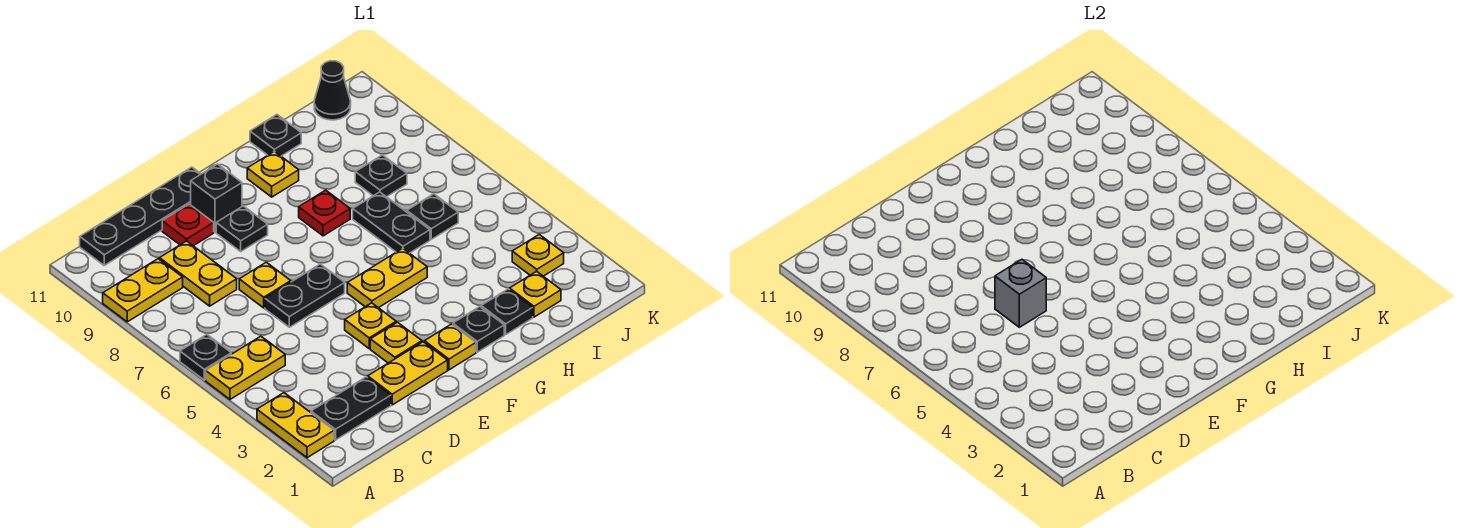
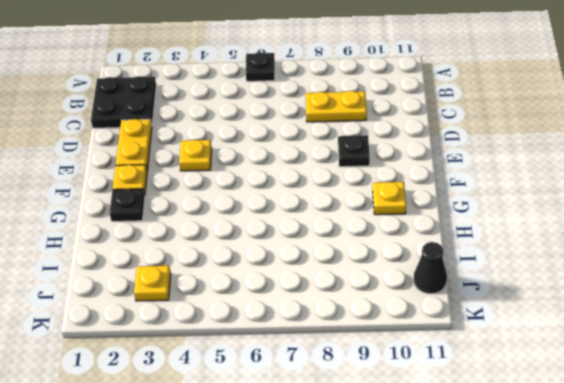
black 2x2 plate [91,76,156,128] -> black 1x2 plate [311,377,391,440]
none -> yellow 1x2 plate [257,393,334,458]
none -> yellow 1x2 plate [206,336,285,399]
none -> yellow 1x2 plate [103,259,183,322]

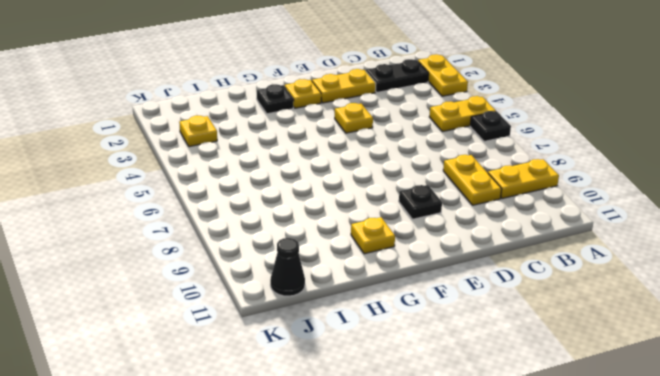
none -> black 1x4 plate [80,167,201,265]
none -> black 1x2 plate [265,264,345,327]
none -> yellow 1x1 plate [239,262,291,308]

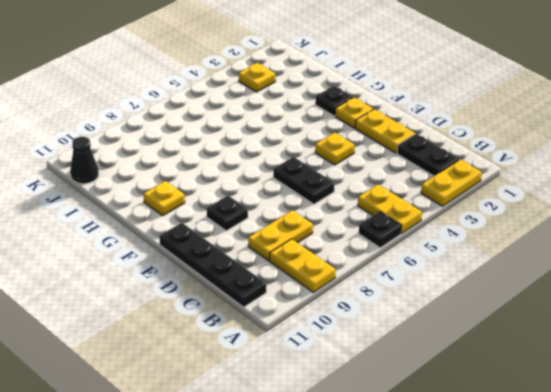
none -> yellow 1x1 plate [239,262,291,308]
none -> red 1x1 plate [162,204,214,246]
none -> yellow 1x1 plate [370,322,422,363]

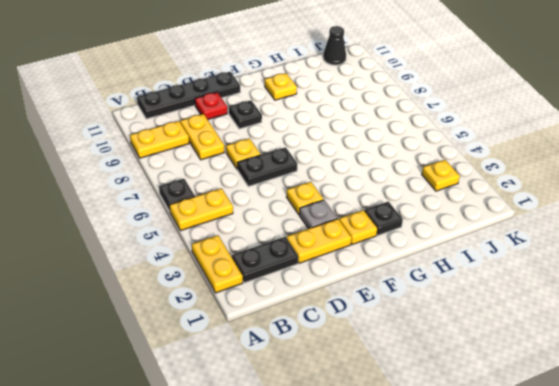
grey 1x1 plate [299,200,337,229] -> yellow 1x1 plate [370,322,422,363]
none -> black 1x1 brick [191,164,242,232]
none -> yellow 1x2 plate [347,248,427,308]
none -> red 1x1 plate [299,190,350,236]

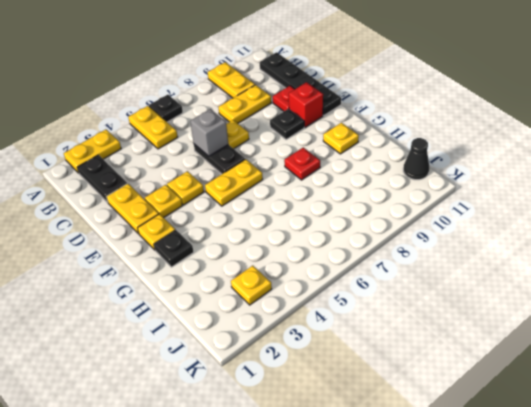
red 1x1 brick [289,82,323,127] -> black 1x1 brick [191,164,242,232]
yellow 1x2 plate [205,159,263,206] -> yellow 1x2 plate turned to [347,248,427,308]
none -> black 1x1 plate [481,289,533,334]
none -> black 1x2 plate [353,192,430,253]
none -> black 1x1 plate [250,115,301,156]

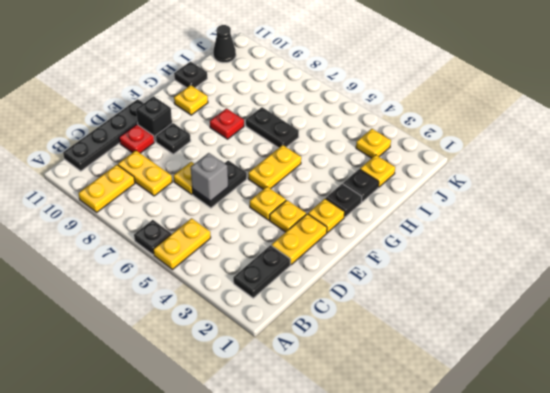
none -> yellow 1x2 plate [257,393,334,458]
none -> black 1x1 plate [407,194,458,239]
none -> black 1x1 plate [355,155,407,197]

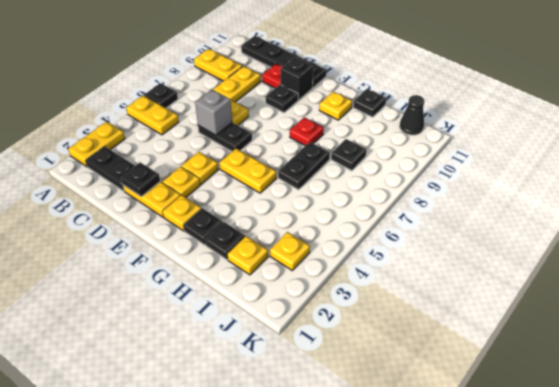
black 1x1 plate [121,162,160,197] -> black 1x1 plate moved to [407,194,458,239]

